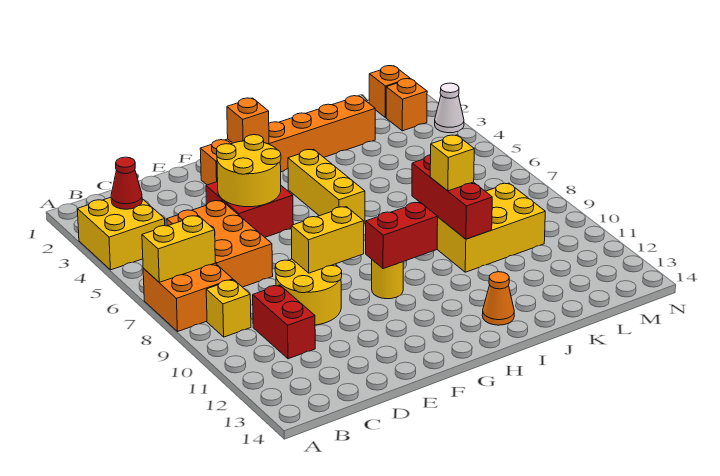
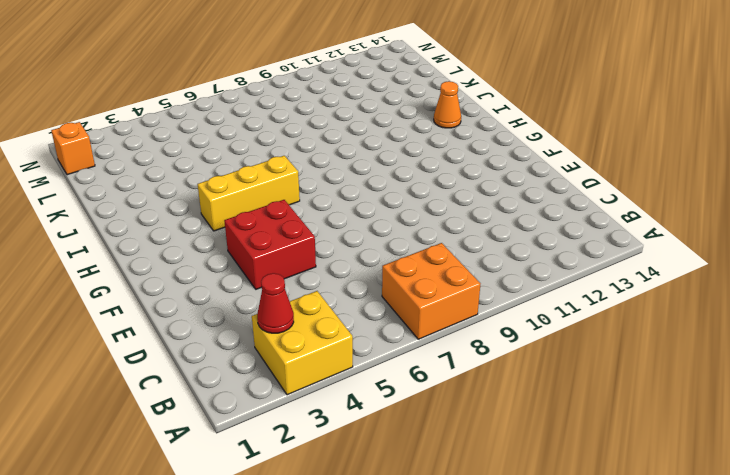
none -> yellow 1x1 brick [206,280,251,337]
none -> orange 2x3 brick [167,200,273,287]
none -> red 1x2 brick [253,285,315,359]

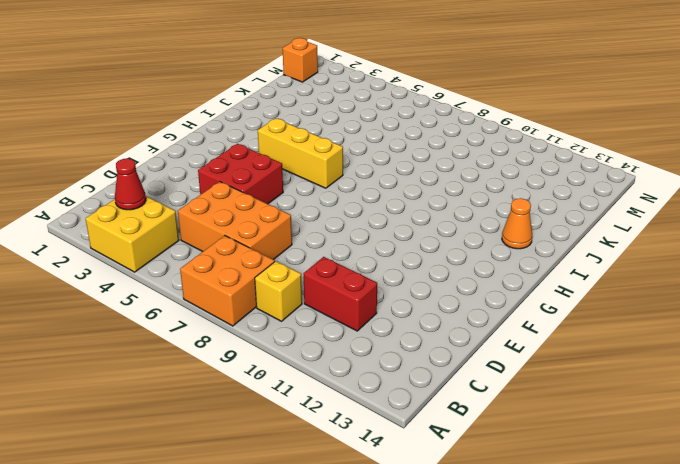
none -> yellow 2x2 round brick [275,259,342,325]
none -> orange 1x6 brick [200,96,375,185]
none -> yellow 1x1 round brick [372,260,403,299]

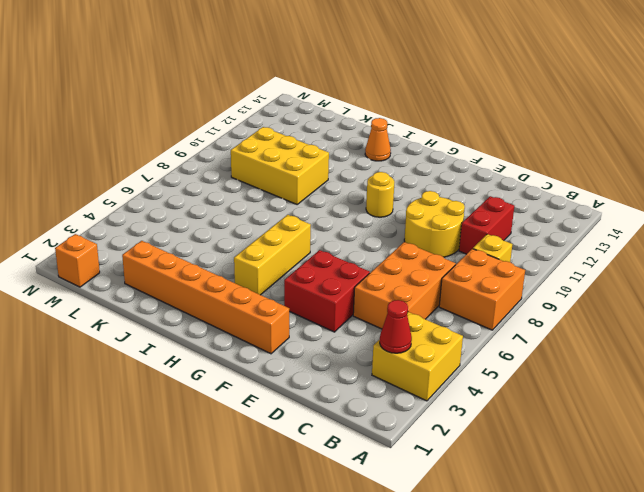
none -> orange 1x1 brick [386,79,427,131]
none -> white 1x1 cone [435,83,464,133]
none -> yellow 1x2 brick [142,216,215,282]

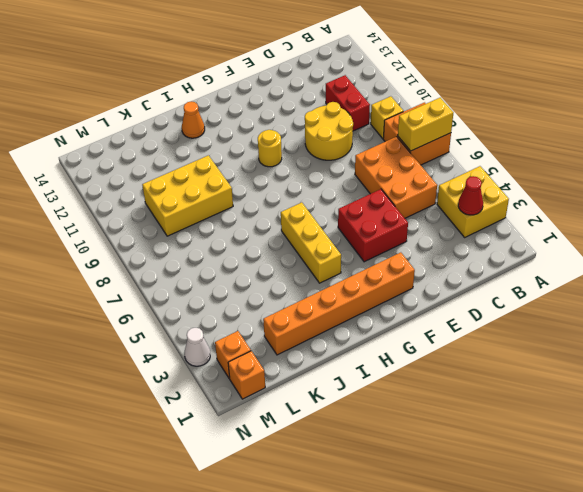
none -> yellow 2x2 round brick [217,135,281,207]
none -> yellow 1x2 brick [291,207,364,273]
none -> orange 1x1 brick [227,98,269,144]

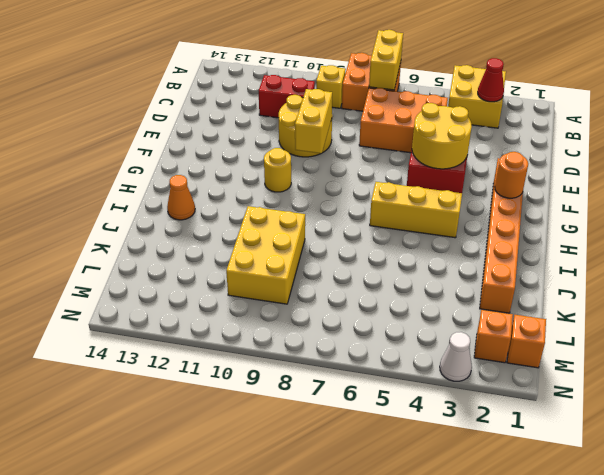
orange 1x1 round brick [495,152,528,198] -> orange 1x1 brick [227,98,269,144]
none -> red 1x2 brick [366,202,438,269]
none -> red 1x3 brick [412,155,492,239]
none -> yellow 1x1 brick [430,135,474,191]

